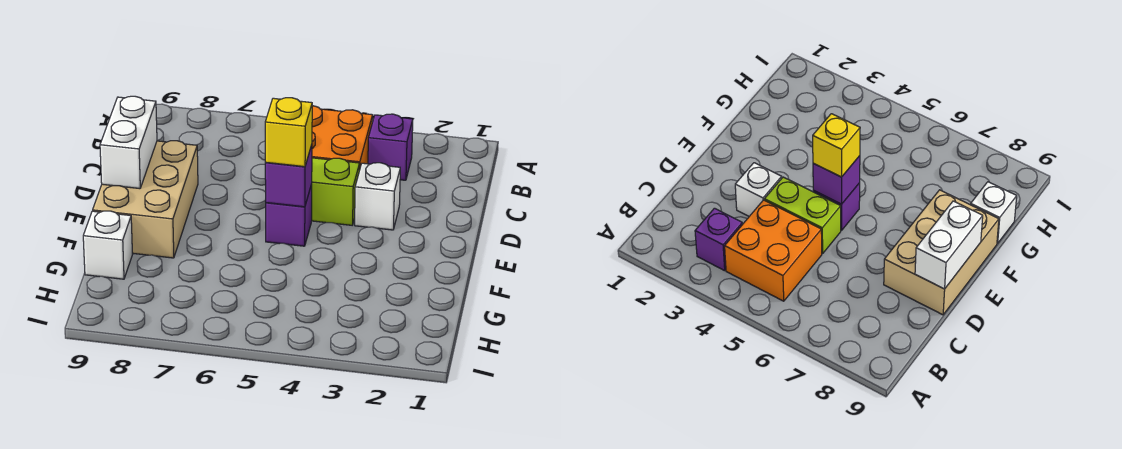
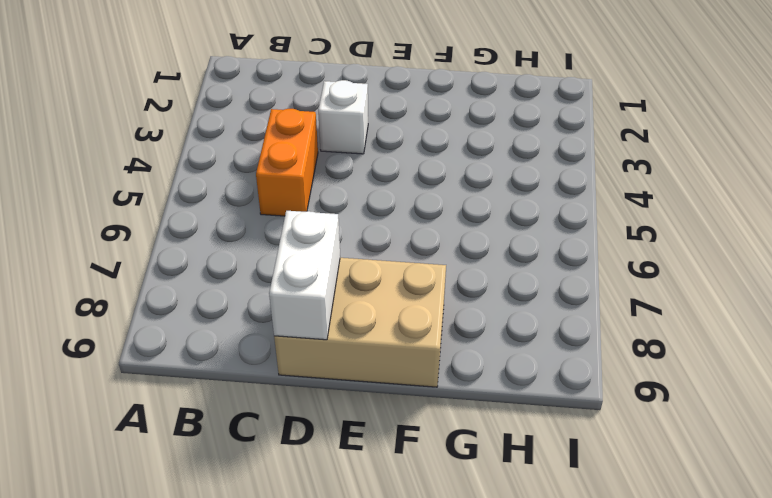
orange 1x2 brick [256,109,318,216] -> orange 2x2 brick [312,106,373,170]
white 1x2 brick [269,211,340,340] -> white 1x2 brick turned to [100,96,157,189]
none -> purple 1x1 brick [368,114,413,180]
none -> lime 1x2 brick [311,158,360,225]

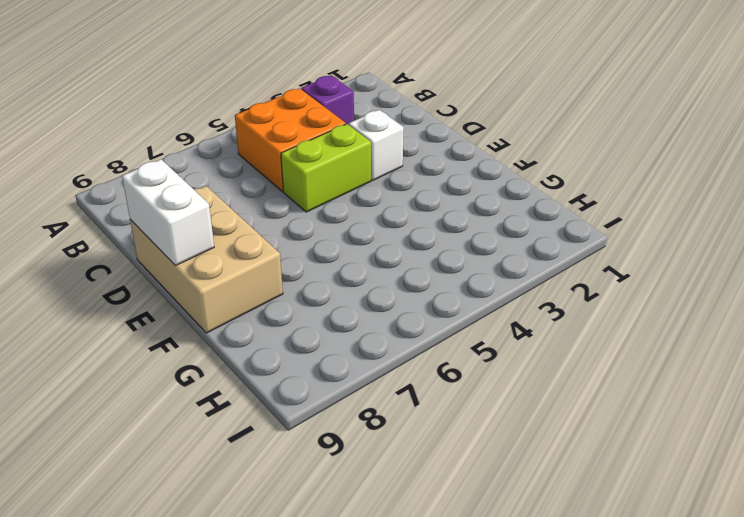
none -> purple 1x1 brick [266,185,312,246]
none -> white 1x1 brick [83,211,133,279]

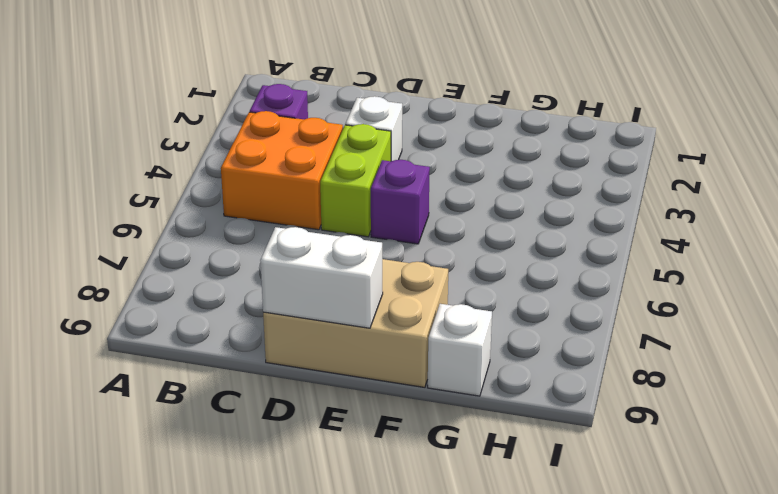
none -> purple 1x1 brick [265,145,312,207]
none -> yellow 1x1 brick [265,98,312,167]

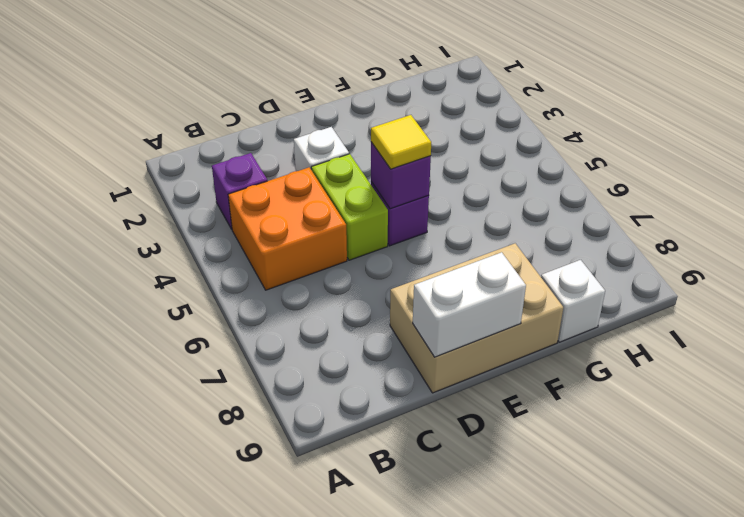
yellow 1x1 tile [371,115,431,169] -> yellow 1x1 brick [265,98,312,167]

